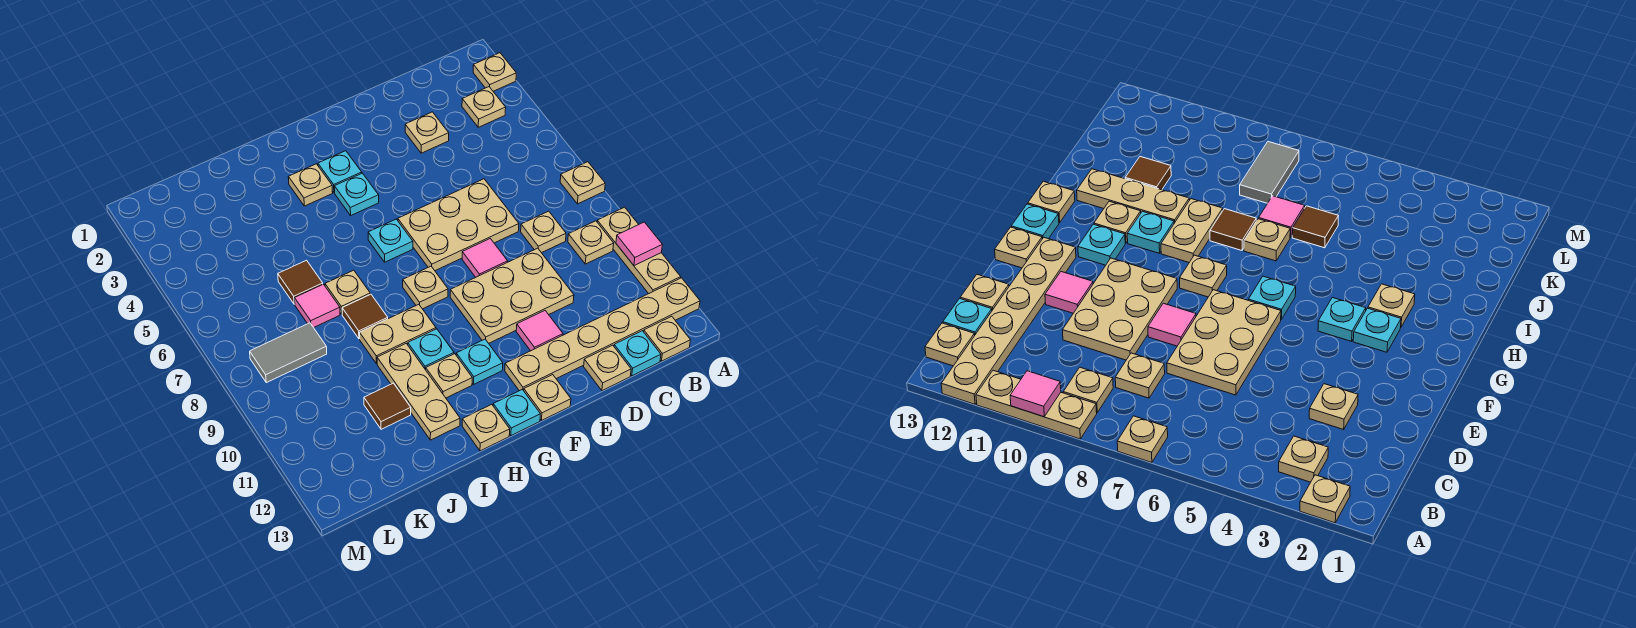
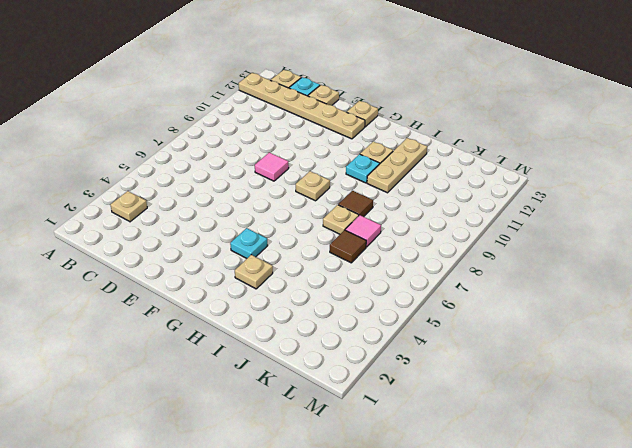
none -> tan 1x1 plate [473,53,516,91]
none -> tan 1x1 plate [560,162,605,204]
none -> tan 1x3 plate [597,207,681,294]
none -> tan 1x1 plate [568,221,614,264]

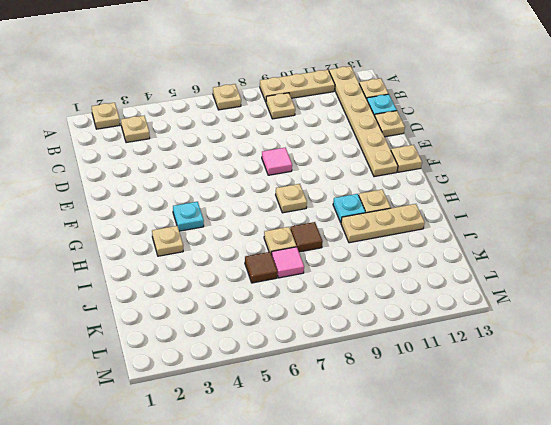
none -> tan 1x1 plate [521,211,566,253]
none -> tan 1x1 plate [405,112,449,153]
none -> tan 2x3 plate [398,179,519,271]
none -> tan 2x3 plate [450,248,574,343]

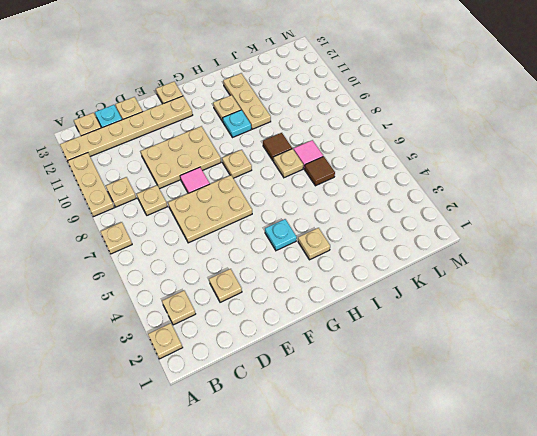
none -> pink 1x1 tile [516,311,563,351]
none -> cyan 1x1 plate [318,151,362,193]
none -> cyan 1x1 plate [368,219,413,262]
none -> cyan 1x1 plate [456,339,503,384]

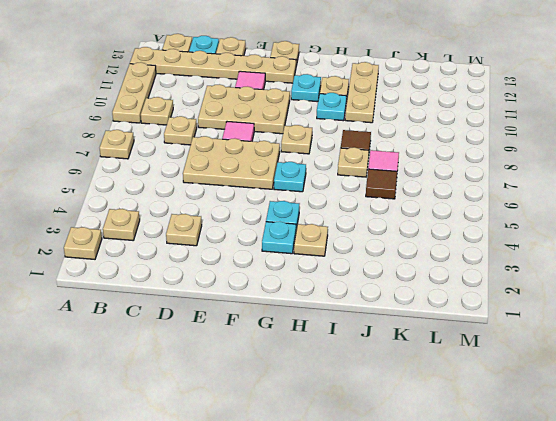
none -> cyan 1x1 plate [493,389,540,436]
none -> tan 1x2 plate [360,304,436,364]
none -> tan 1x1 plate [462,404,510,451]
none -> brown 1x1 tile [364,383,411,429]

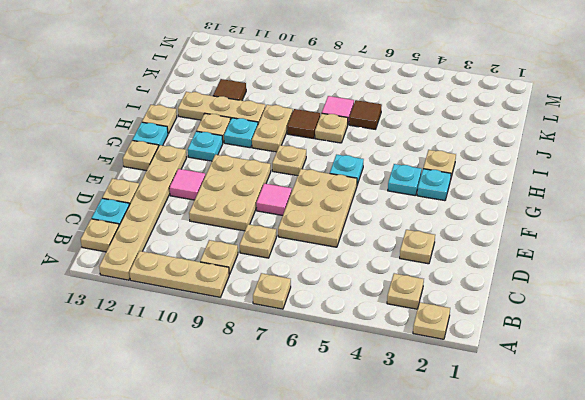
none -> grey 1x2 tile [250,323,327,383]
none -> pink 1x1 tile [616,222,662,266]

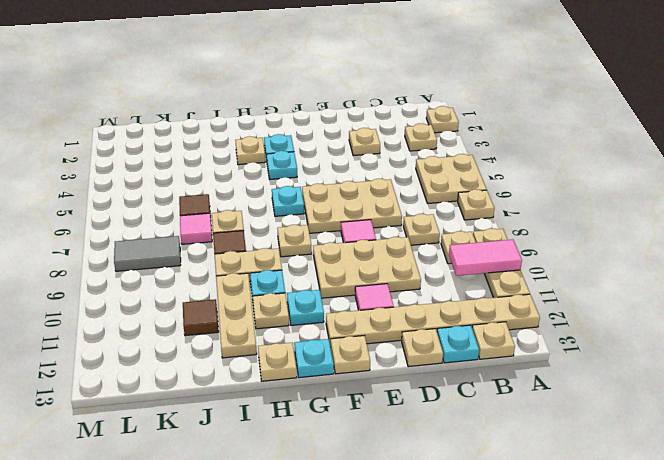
tan 2x2 plate [416,154,487,203] -> none
pink 1x2 tile [449,240,522,276] -> pink 1x1 tile [616,222,662,266]

